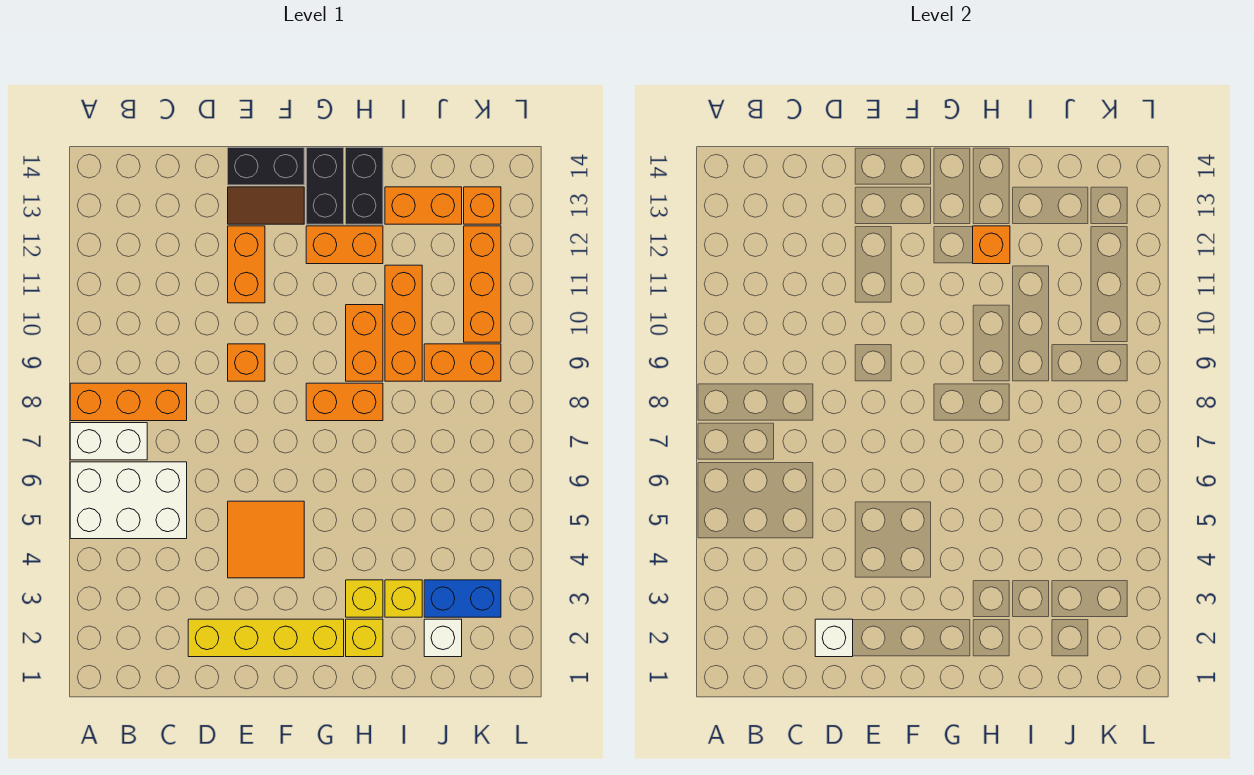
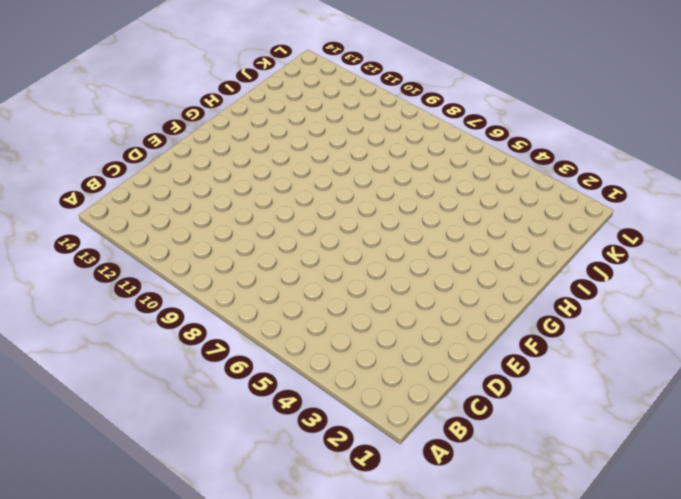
none -> white 2x3 brick [70,462,187,539]
none -> white 1x2 brick [70,423,147,460]
none -> orange 1x3 brick [70,383,187,421]

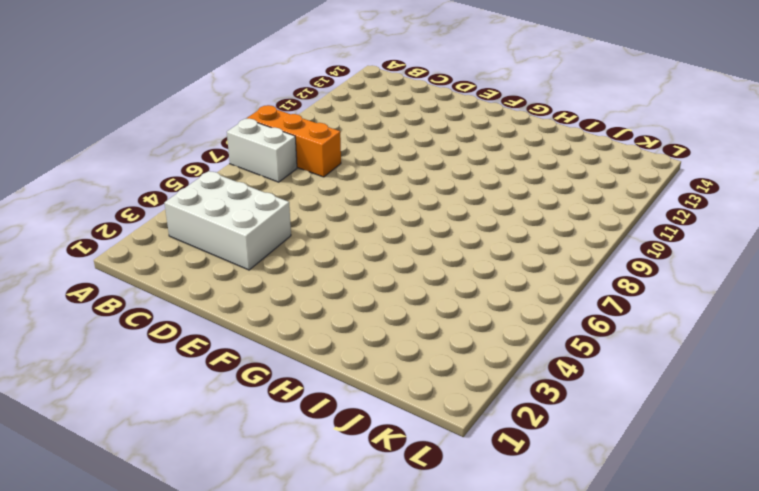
white 2x3 brick [164,171,291,270] -> white 2x3 brick moved to [70,462,187,539]
none -> yellow 1x4 brick [188,619,344,657]
none -> orange 2x2 tile [228,501,304,578]
none -> orange 1x1 brick [228,344,265,381]

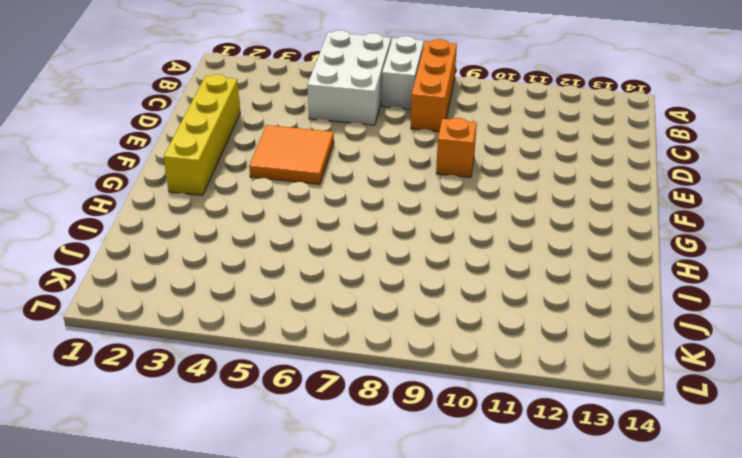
none -> orange 1x2 brick [228,226,265,303]
none -> brown 1x2 tile [228,187,304,224]
none -> black 1x2 brick [228,148,304,185]

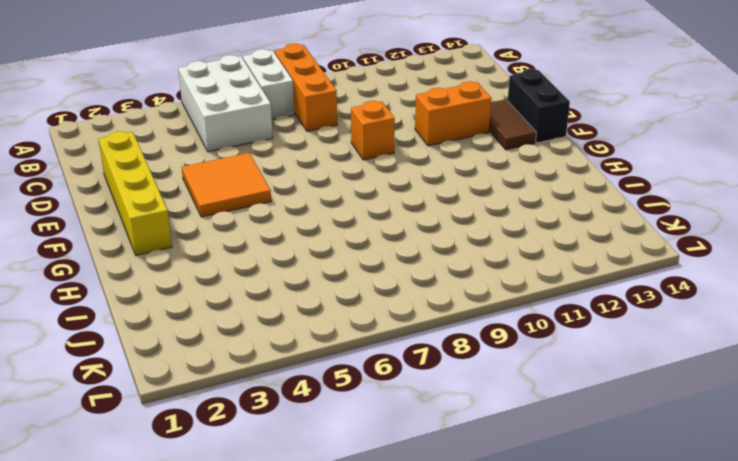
none -> orange 1x2 brick [306,383,383,421]
none -> orange 1x2 brick [306,226,383,264]
none -> black 1x2 brick [306,148,344,224]

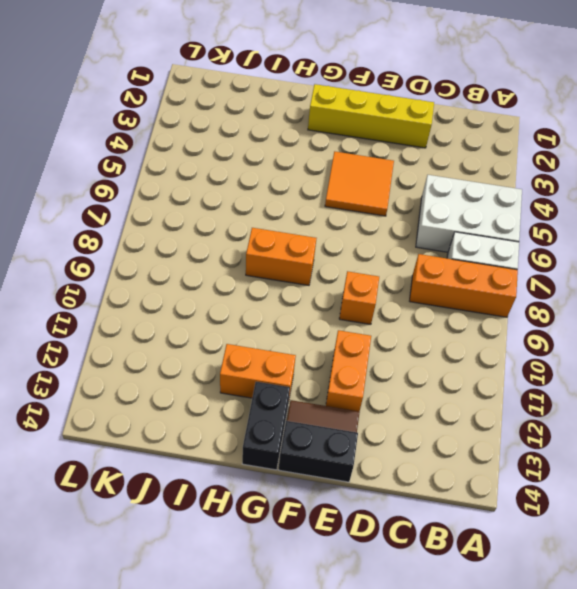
none -> yellow 1x1 brick [346,619,383,657]
none -> yellow 1x1 brick [346,580,383,617]
none -> orange 1x2 brick [346,305,383,381]

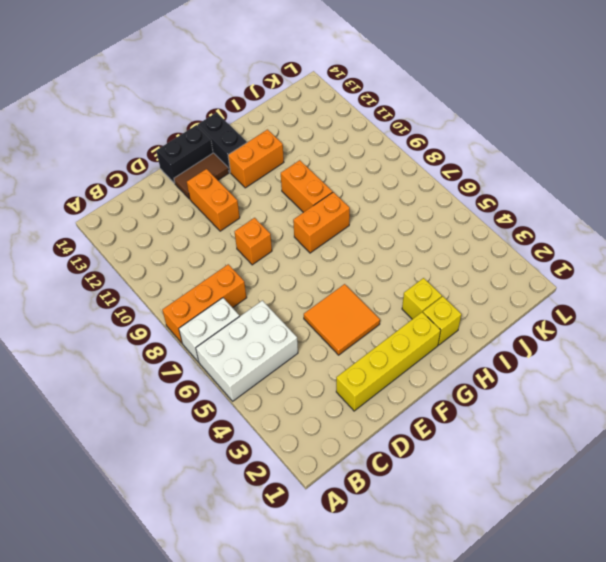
none -> black 1x2 brick [346,148,383,224]
none -> yellow 1x1 brick [385,580,422,617]
none -> orange 1x3 brick [385,265,422,381]

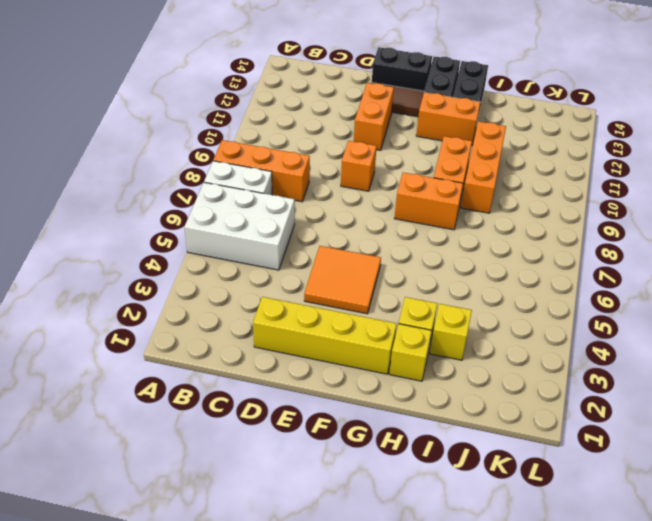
none -> orange 1x2 brick [385,187,462,224]
none -> white 1x1 brick [424,619,462,657]
none -> blue 1x2 brick [424,580,501,617]

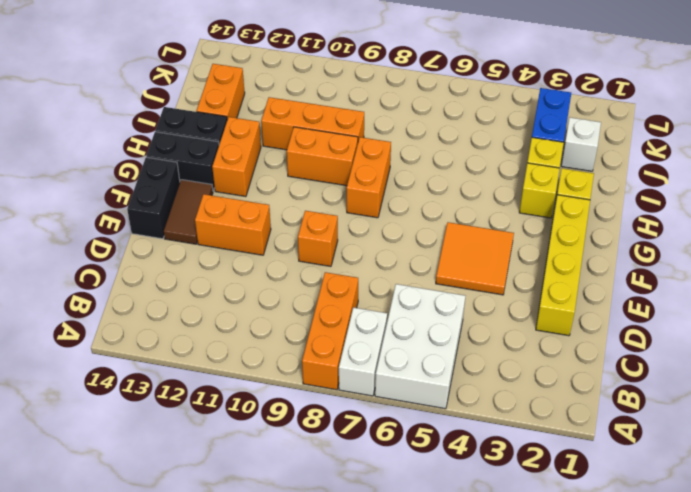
none -> orange 1x2 brick [424,344,501,381]
none -> orange 1x3 brick [464,226,501,342]
none -> orange 1x1 brick [464,187,501,224]

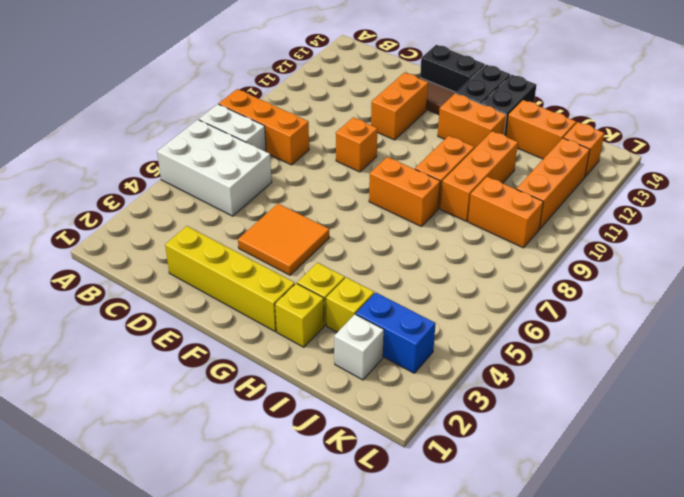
none -> white 1x1 brick [815,619,853,657]
none -> orange 1x1 brick [973,226,1010,264]

